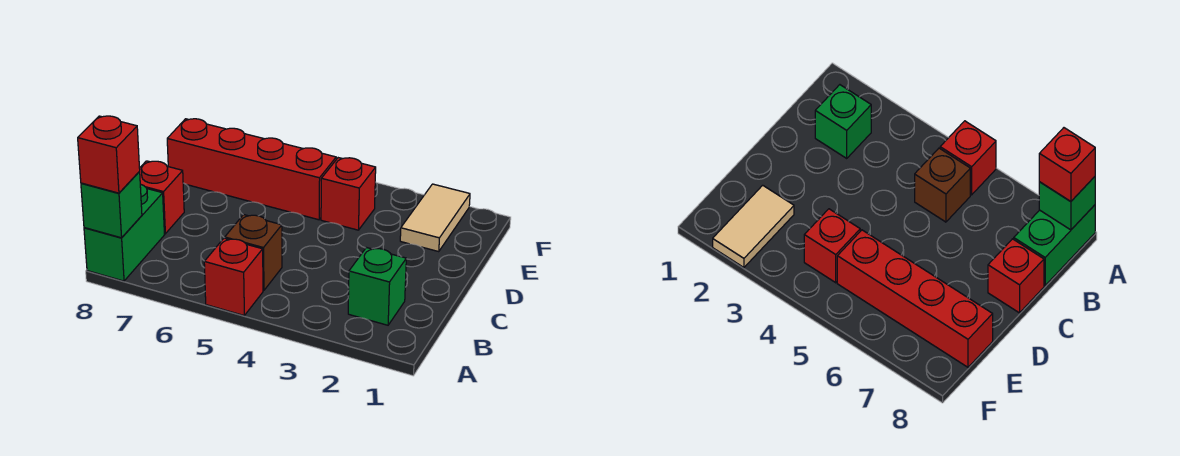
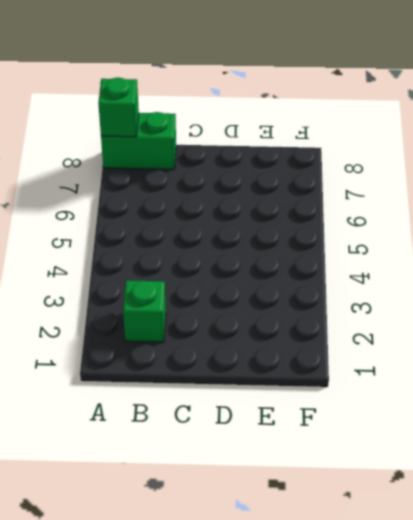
none -> red 1x1 brick [204,238,263,315]
none -> brown 1x1 brick [225,215,282,290]

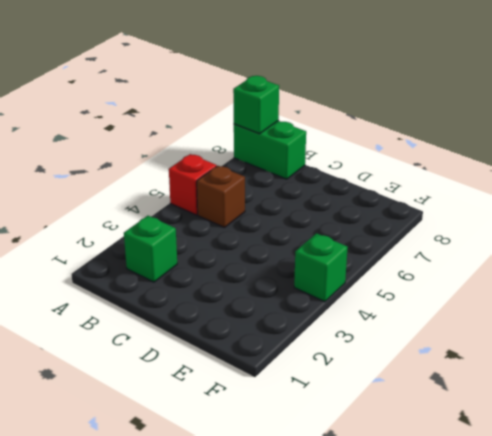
green 1x1 brick [294,233,348,302] -> none
none -> red 1x1 brick [139,161,184,234]
none -> tan 1x2 tile [400,184,470,252]

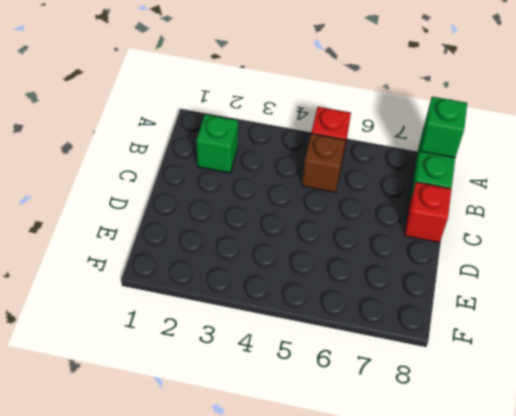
none -> tan 1x2 tile [400,184,470,252]
none -> red 1x1 brick [321,158,376,230]

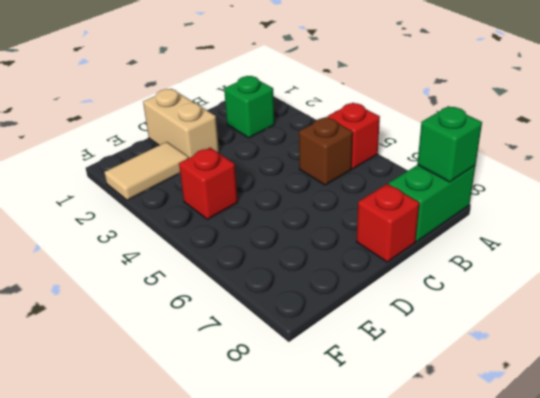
tan 1x2 brick [143,89,219,158] -> none
none -> red 1x4 brick [167,119,336,220]
none -> red 1x1 brick [78,116,140,193]

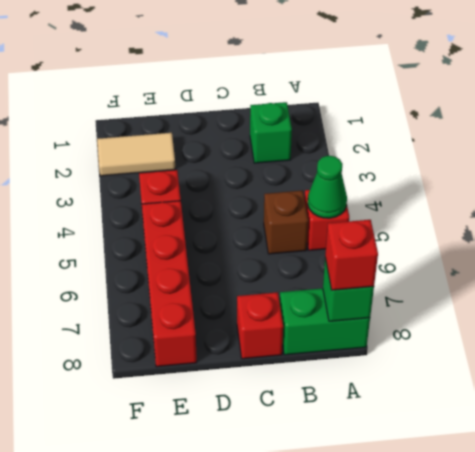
green 1x1 cone [308,156,347,218] -> none

